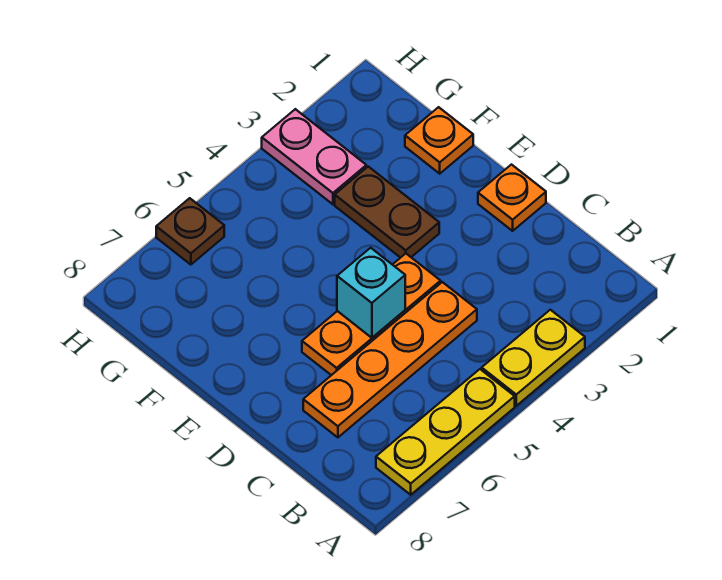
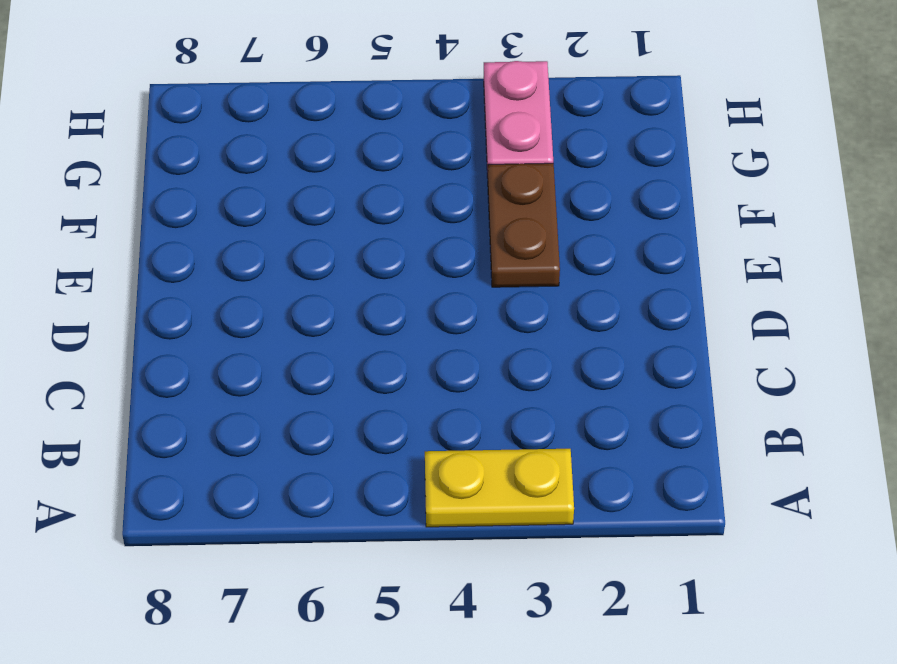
none -> yellow 1x3 plate [376,369,515,495]
none -> orange 1x4 plate [303,282,477,437]

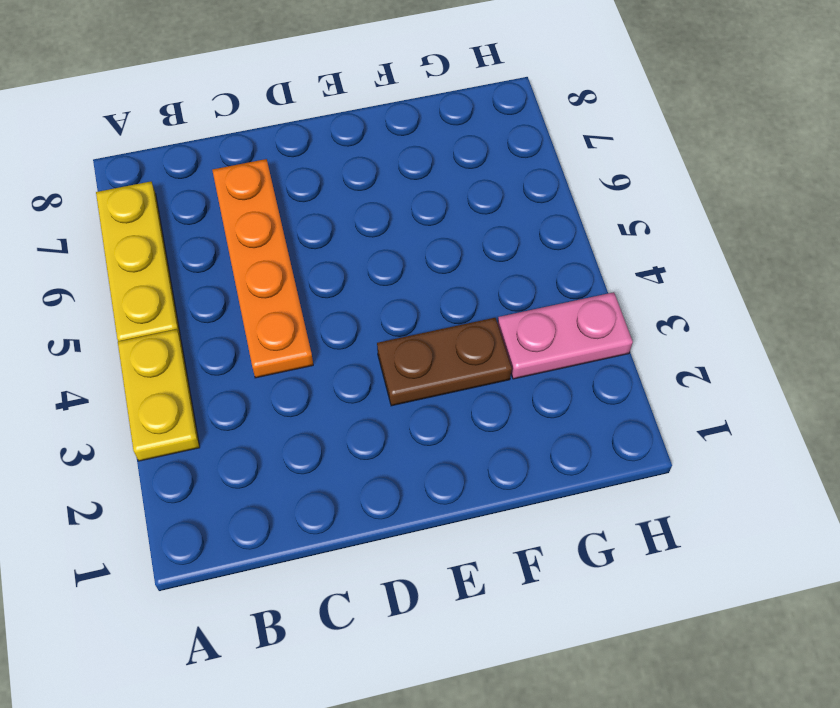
none -> orange 1x1 plate [478,165,546,231]
none -> orange 1x3 plate [302,254,441,375]

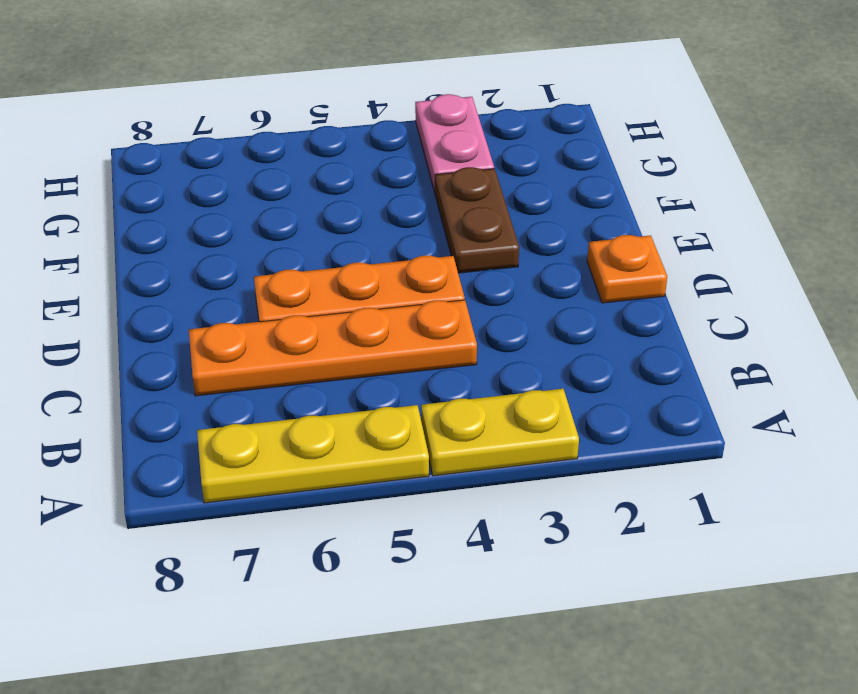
none -> orange 1x1 plate [405,107,473,174]
none -> brown 1x1 plate [156,198,224,265]

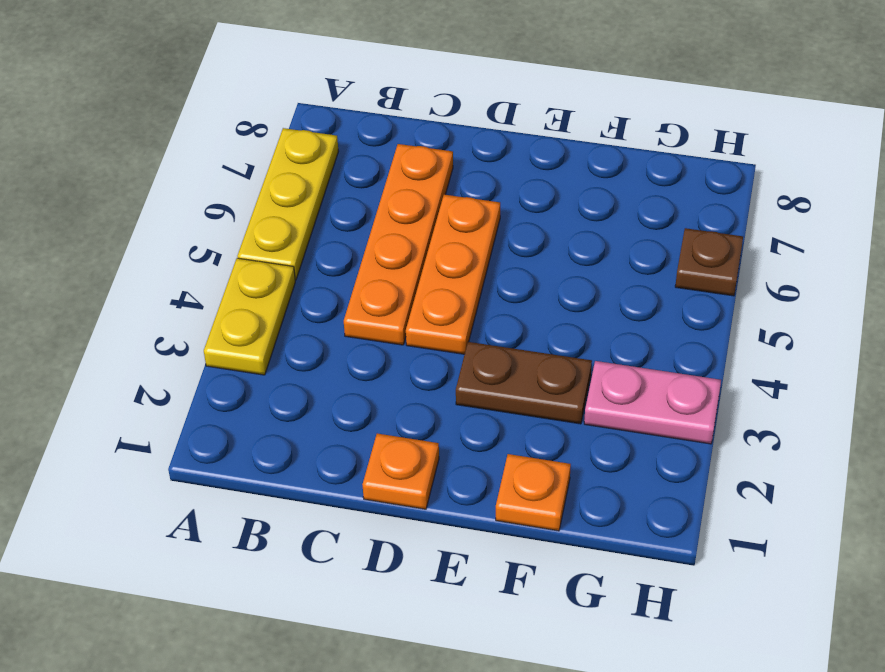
none -> cyan 1x1 brick [337,248,405,338]

